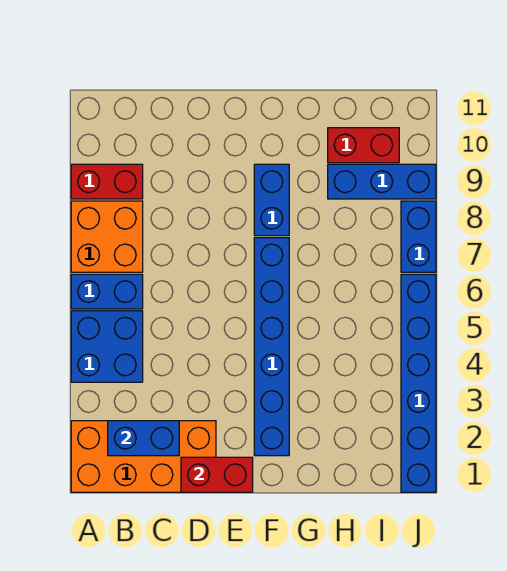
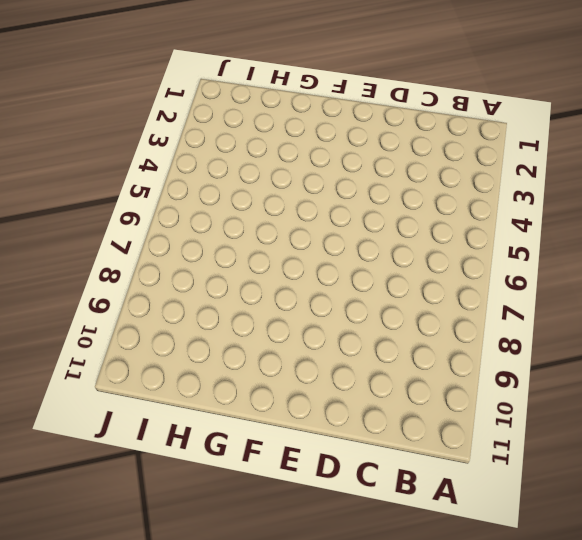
none -> orange 2x4 brick [71,421,216,492]
none -> blue 2x2 brick [71,311,143,382]
none -> blue 1x2 brick [71,274,143,309]

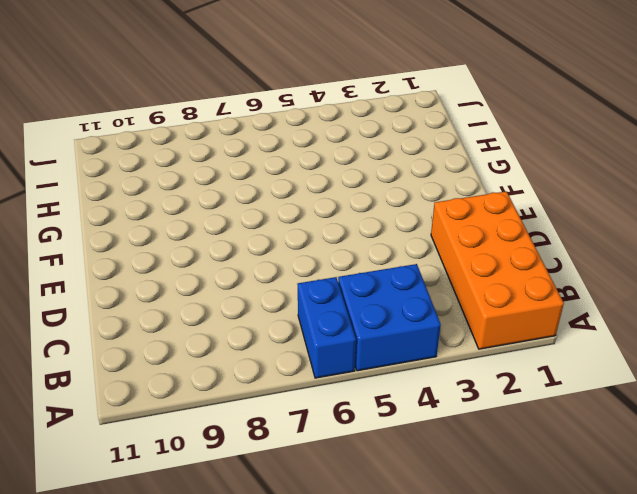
none -> orange 2x2 brick [71,201,143,272]
none -> red 1x2 brick [71,164,143,199]
none -> blue 1x6 brick [254,238,289,456]

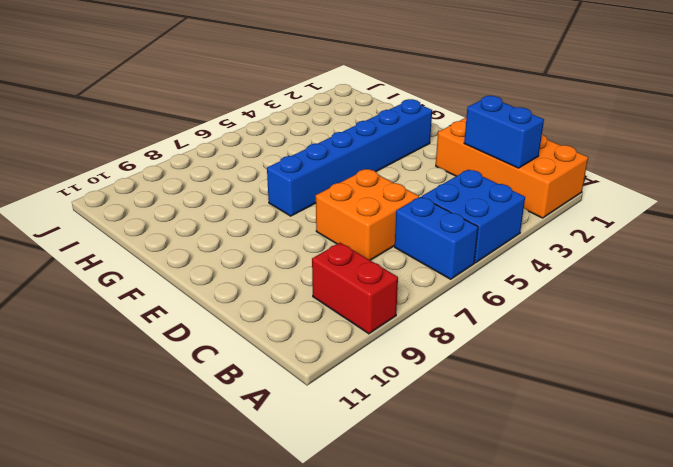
orange 2x2 brick [316,169,419,260] -> orange 2x2 brick moved to [71,201,143,272]
none -> blue 1x2 brick [254,164,289,236]
none -> blue 1x3 brick [328,164,436,199]
none -> red 1x2 brick [328,128,399,163]

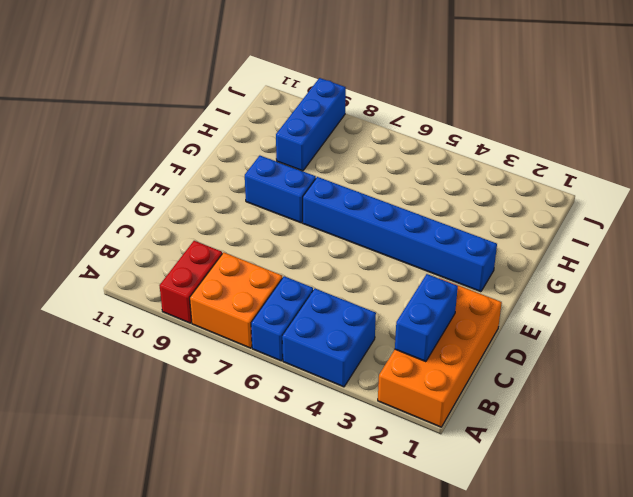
none -> red 1x2 brick [328,128,399,163]
none -> blue 1x6 brick [401,274,436,492]
none -> blue 1x2 brick [401,201,436,272]

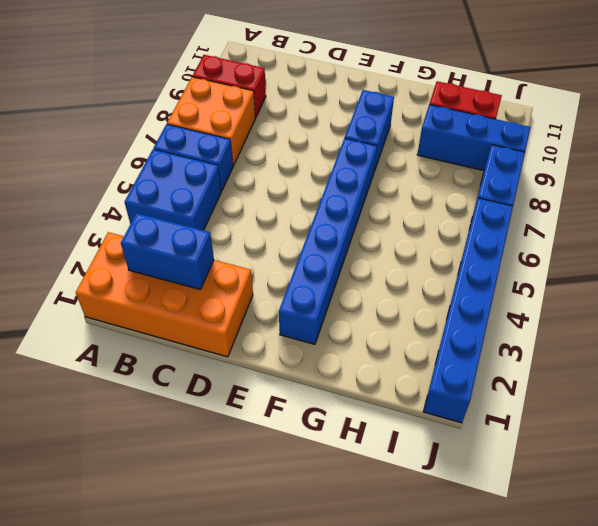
none -> red 1x2 brick [181,457,253,492]

